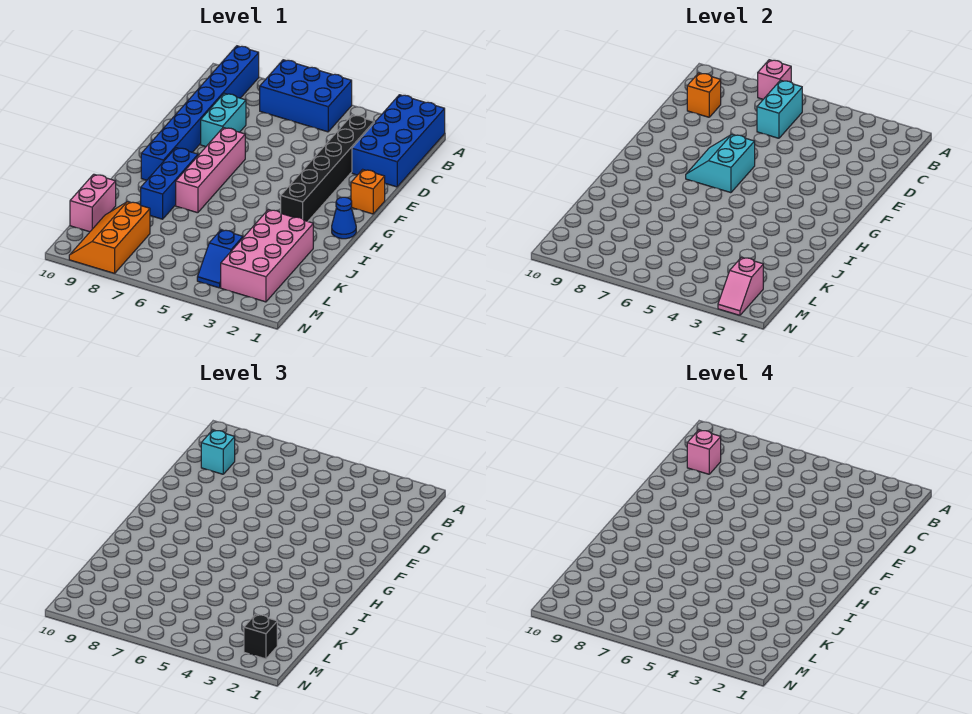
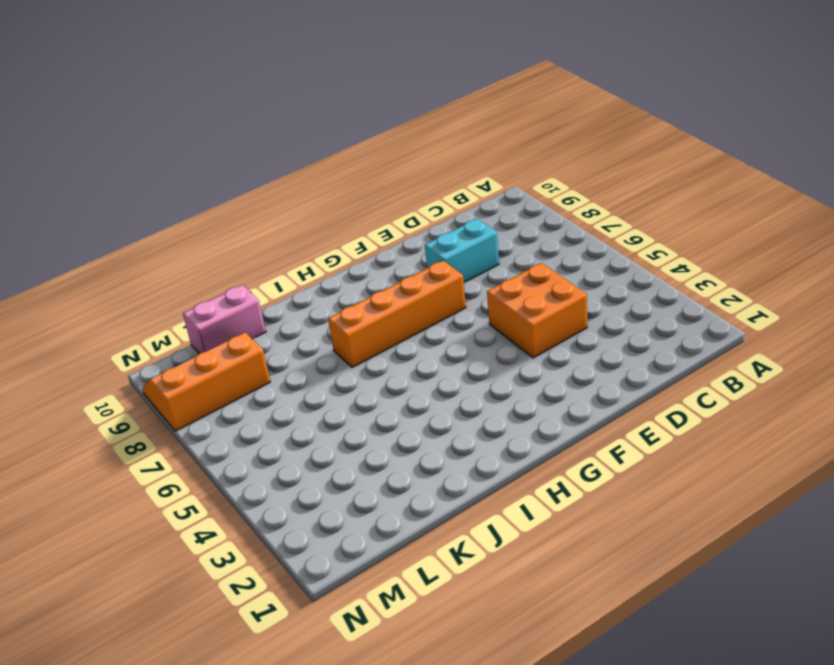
orange 2x2 brick [487,263,587,358] -> none
orange 1x4 brick [328,260,466,367] -> pink 1x4 brick [176,128,245,213]
none -> blue 2x4 brick [352,95,445,187]
none -> blue 2x3 brick [260,60,352,132]
none -> blue 1x8 brick [141,46,259,180]

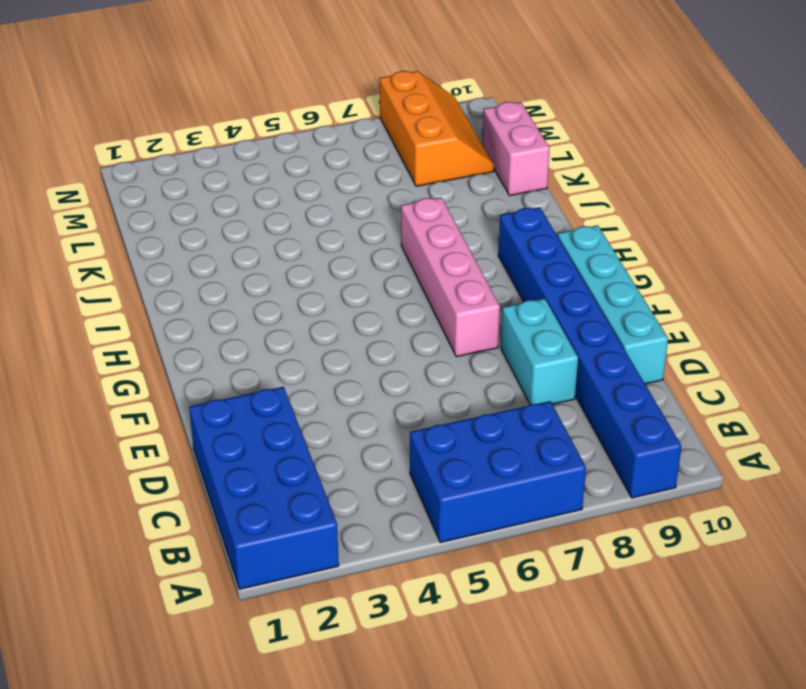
cyan 1x4 brick [558,225,668,384] -> none
none -> black 1x6 brick [281,115,374,221]
none -> orange 1x1 brick [351,169,385,214]
none -> blue 1x1 cone [332,197,356,239]

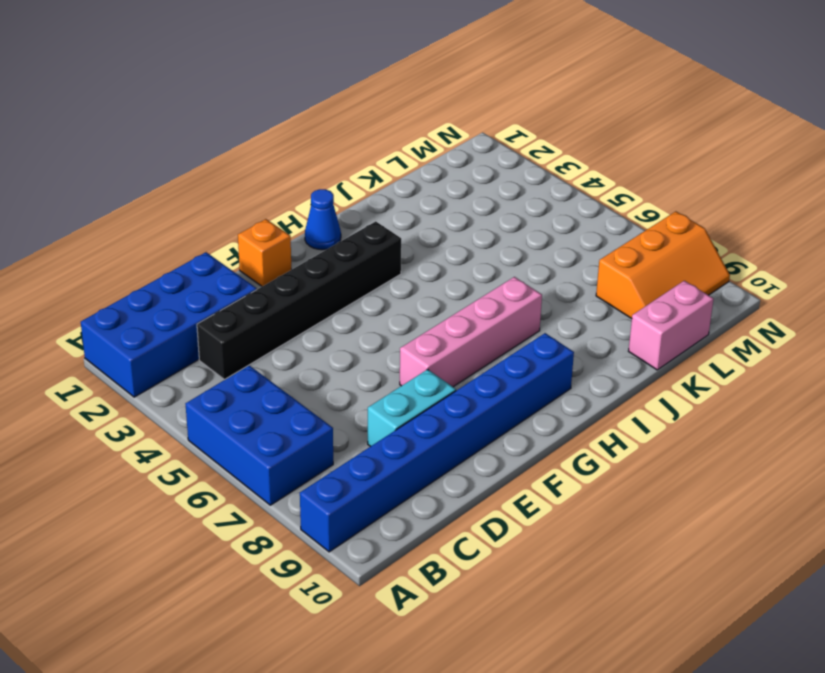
none -> blue 1x3 brick [141,148,198,219]
none -> pink 2x4 brick [221,210,313,302]
none -> blue 1x2 slope [197,230,243,288]

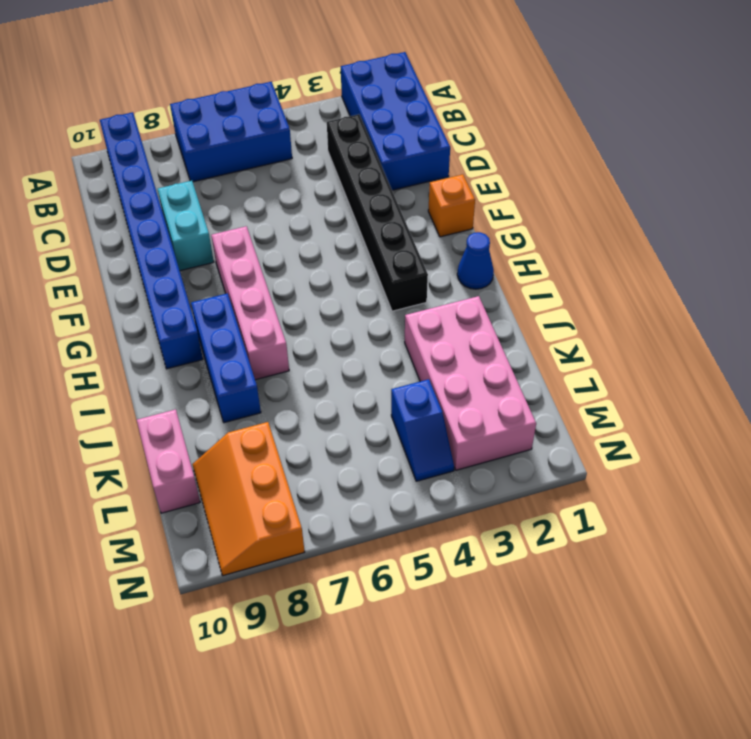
none -> pink 1x1 brick [758,60,791,99]
none -> cyan 1x2 brick [757,80,802,138]
none -> orange 1x1 brick [687,73,721,117]

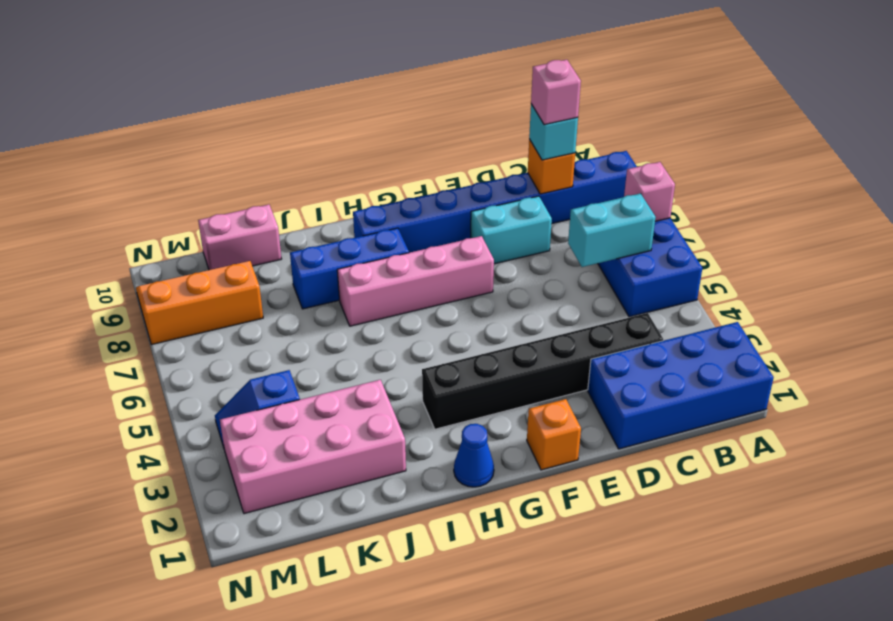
none -> cyan 2x2 slope [686,134,755,193]
none -> pink 1x2 slope [718,257,763,315]
none -> black 1x1 brick [244,614,277,659]

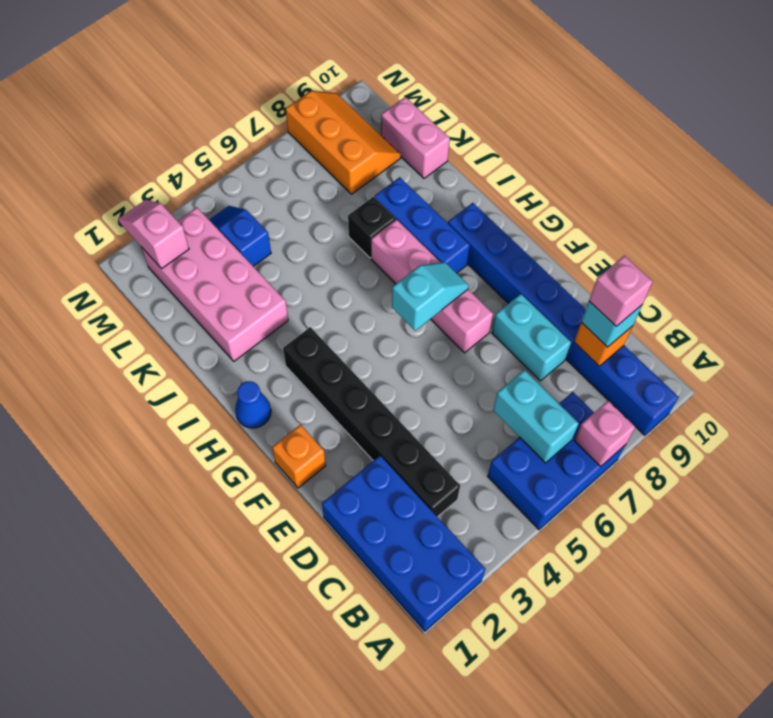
cyan 1x2 slope [392,262,469,331] -> cyan 2x2 slope [686,134,755,193]
black 1x1 brick [348,197,396,258] -> black 1x1 brick moved to [244,614,277,659]

